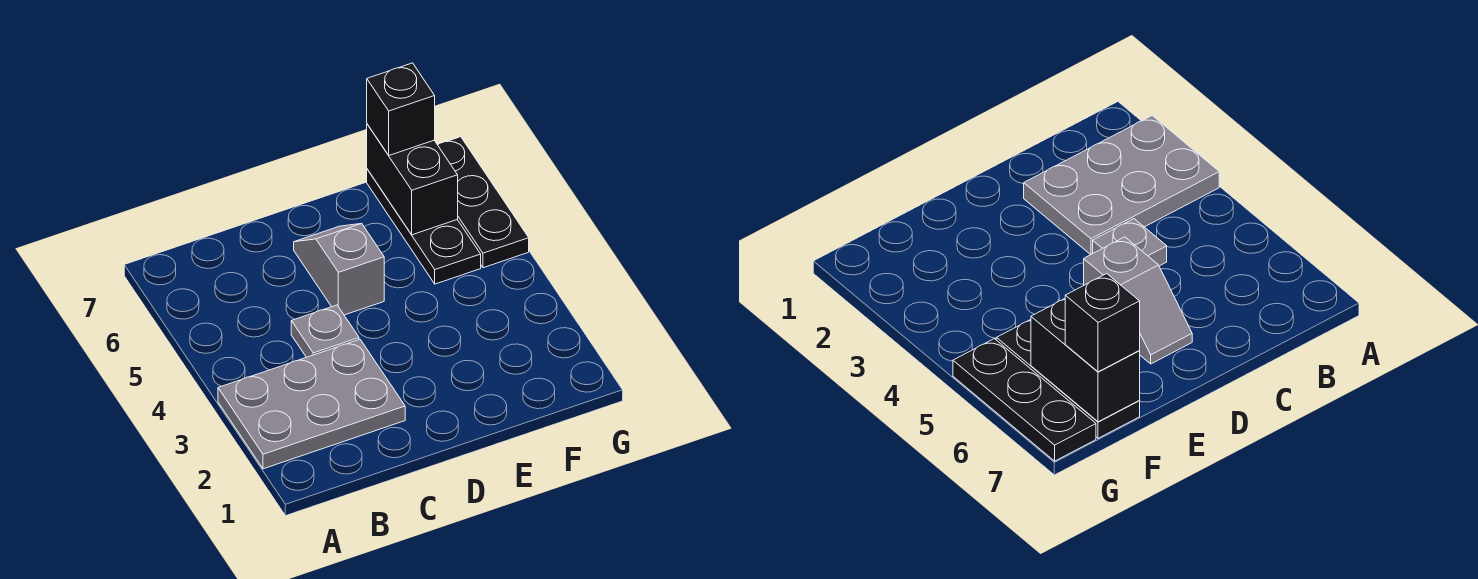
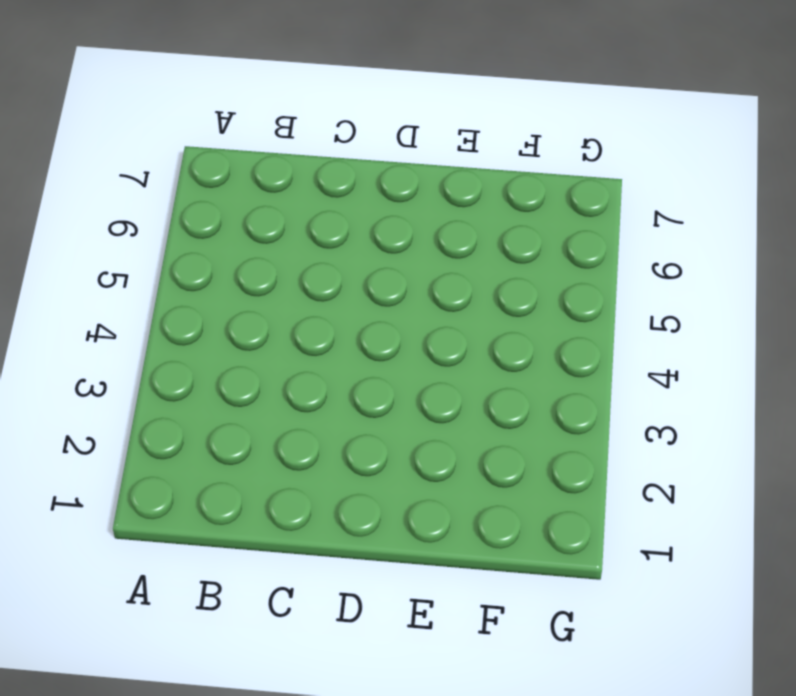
none -> grey 2x3 plate [218,339,405,469]
none -> grey 1x1 plate [291,305,359,357]

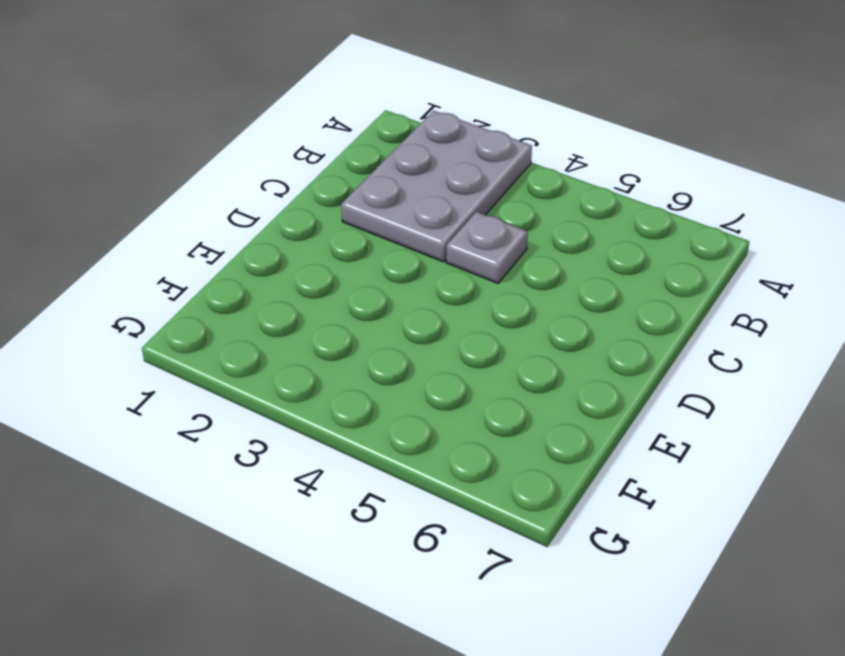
none -> grey 1x2 slope [294,223,384,315]
none -> black 1x3 plate [367,169,481,284]

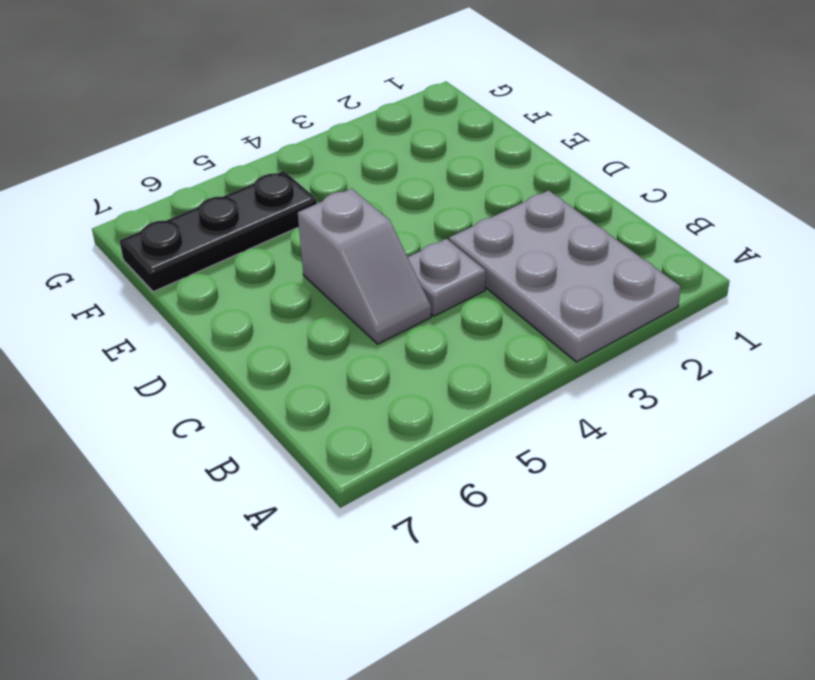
grey 1x2 slope [298,189,431,344] -> grey 1x2 slope turned to [294,223,384,315]
none -> black 1x3 plate [438,137,529,268]
none -> black 1x2 brick [367,124,458,235]

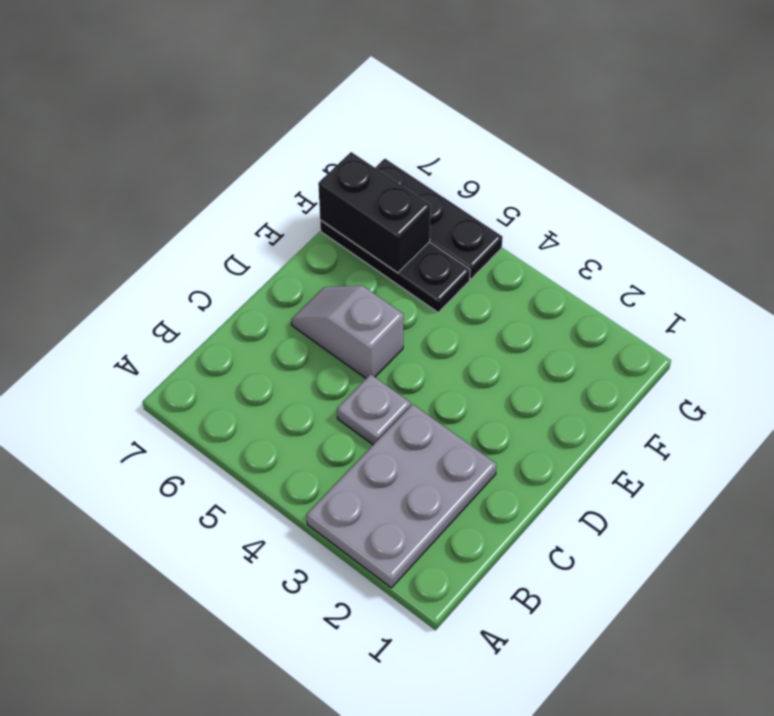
none -> black 1x1 brick [367,63,435,155]

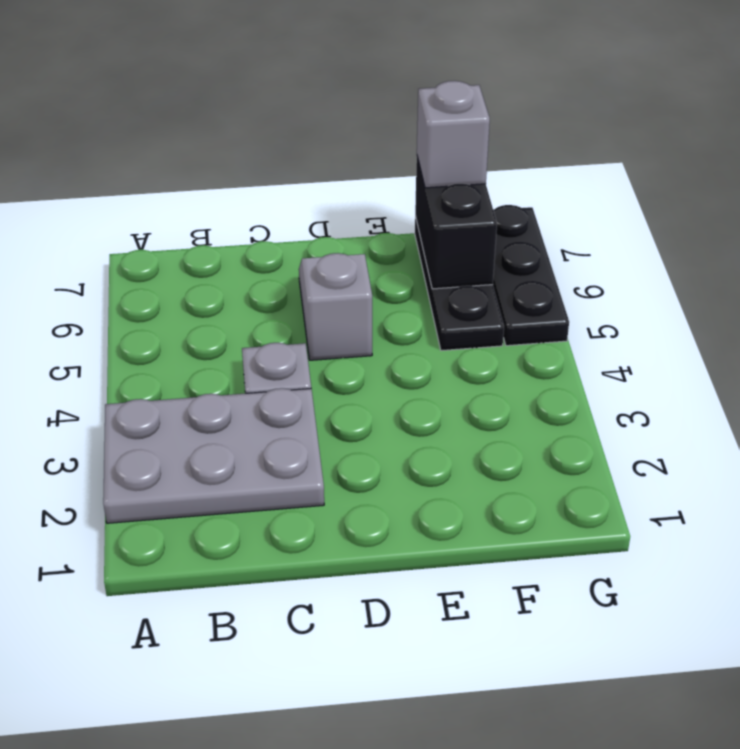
grey 1x1 brick [417,81,490,188] -> black 1x1 brick [367,63,435,155]

